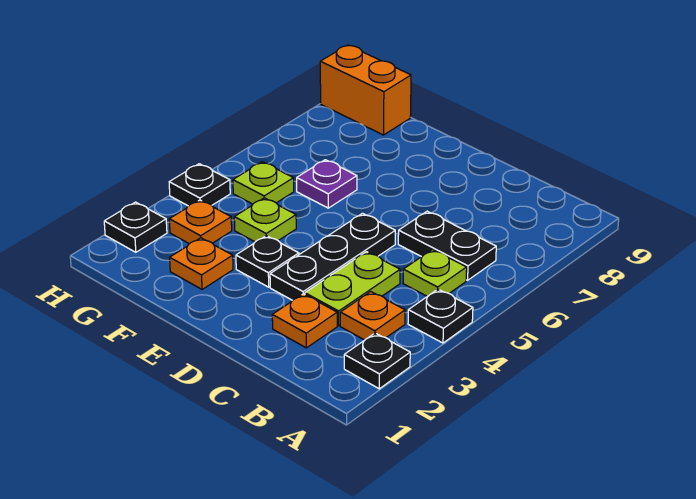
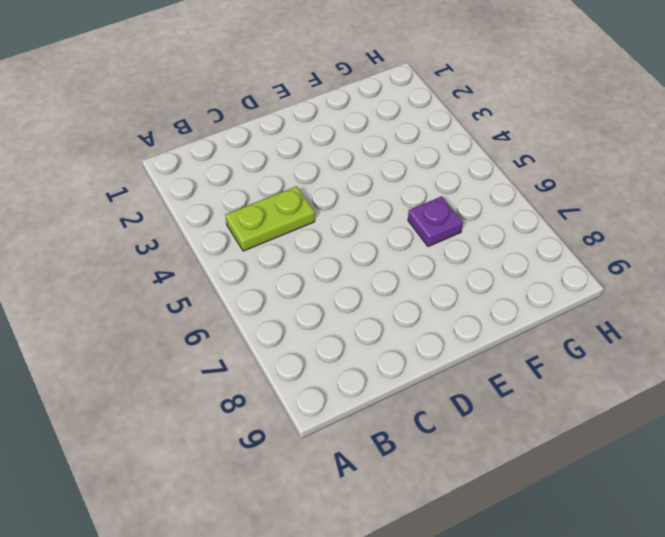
lime 1x2 plate [225,186,315,251] -> lime 1x2 plate turned to [305,252,400,326]
none -> black 1x1 plate [344,333,410,389]
none -> black 1x1 plate [408,289,473,343]
none -> orange 1x1 plate [340,292,405,340]

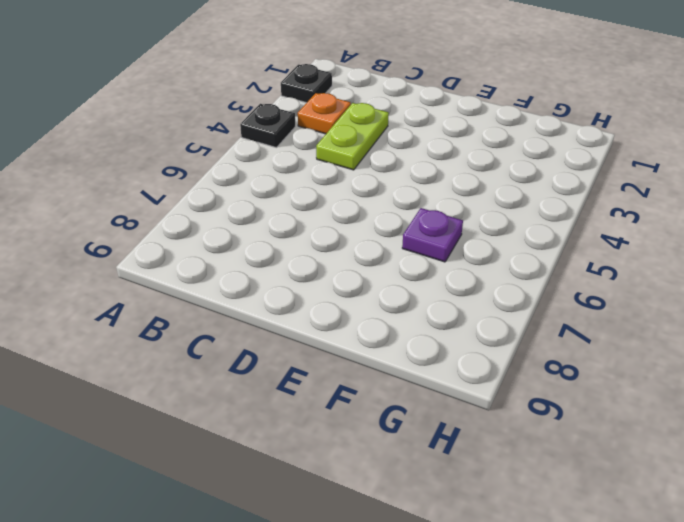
none -> lime 1x1 plate [403,249,467,296]
none -> black 1x2 plate [398,211,496,280]
none -> orange 1x1 plate [272,294,337,348]

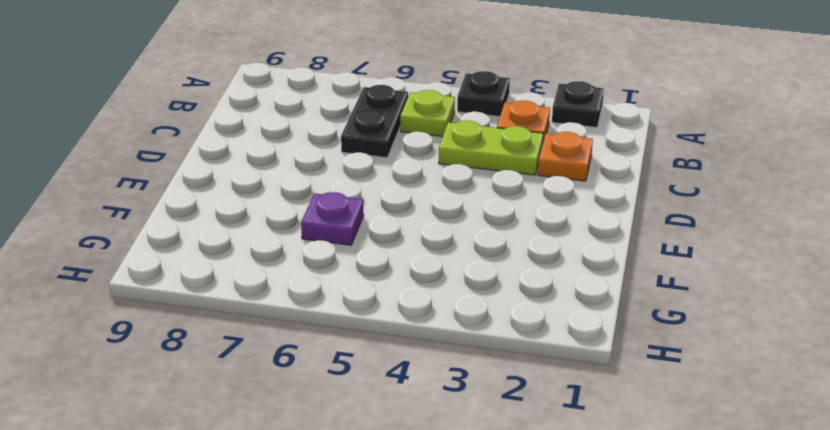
none -> black 1x3 plate [270,213,395,300]
none -> black 1x1 plate [236,236,299,287]
none -> orange 1x1 plate [170,238,233,289]

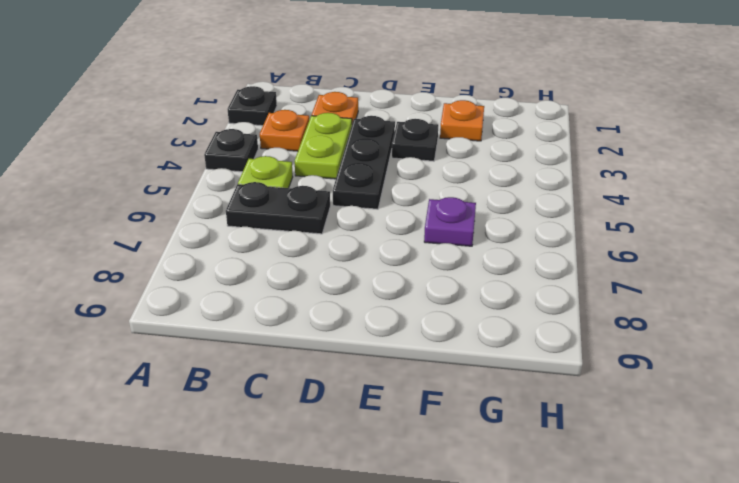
none -> lime 1x1 plate [234,198,296,242]
none -> orange 1x1 plate [169,200,232,244]
none -> lime 1x1 plate [233,162,294,204]

